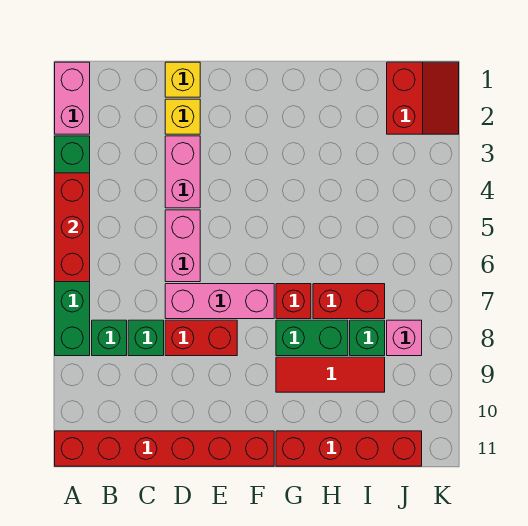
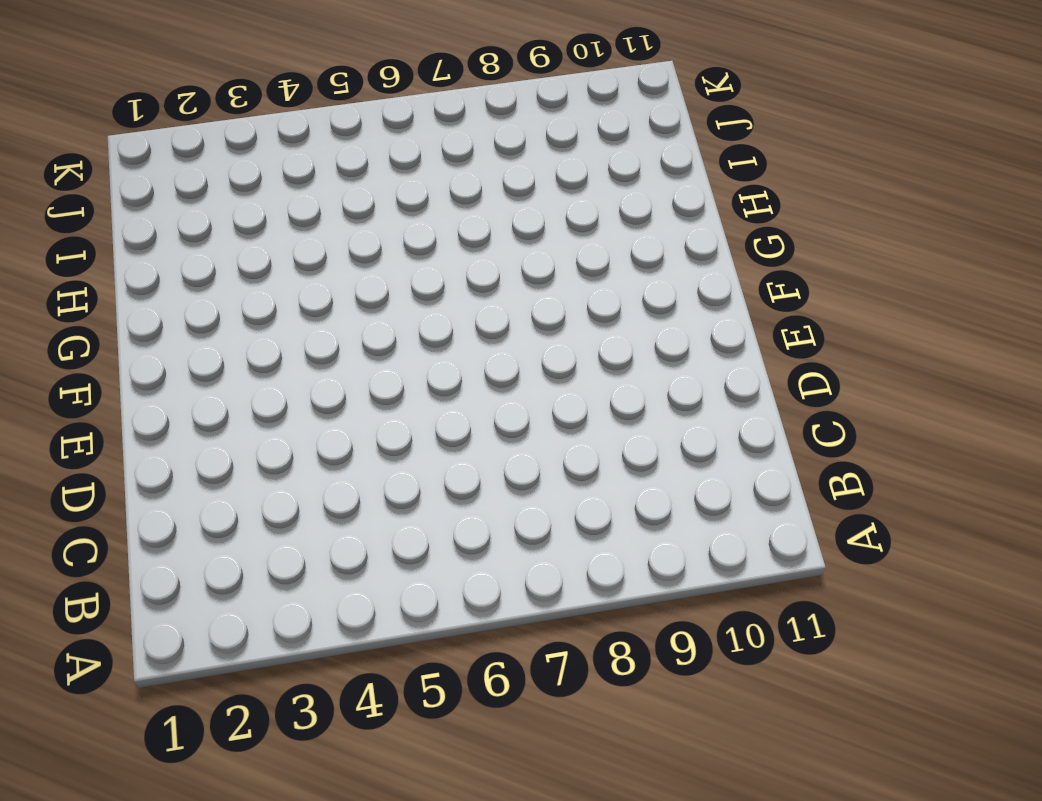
none -> pink 1x2 brick [55,62,90,134]
none -> green 1x6 brick [55,136,90,356]
none -> red 1x6 brick [55,431,274,466]

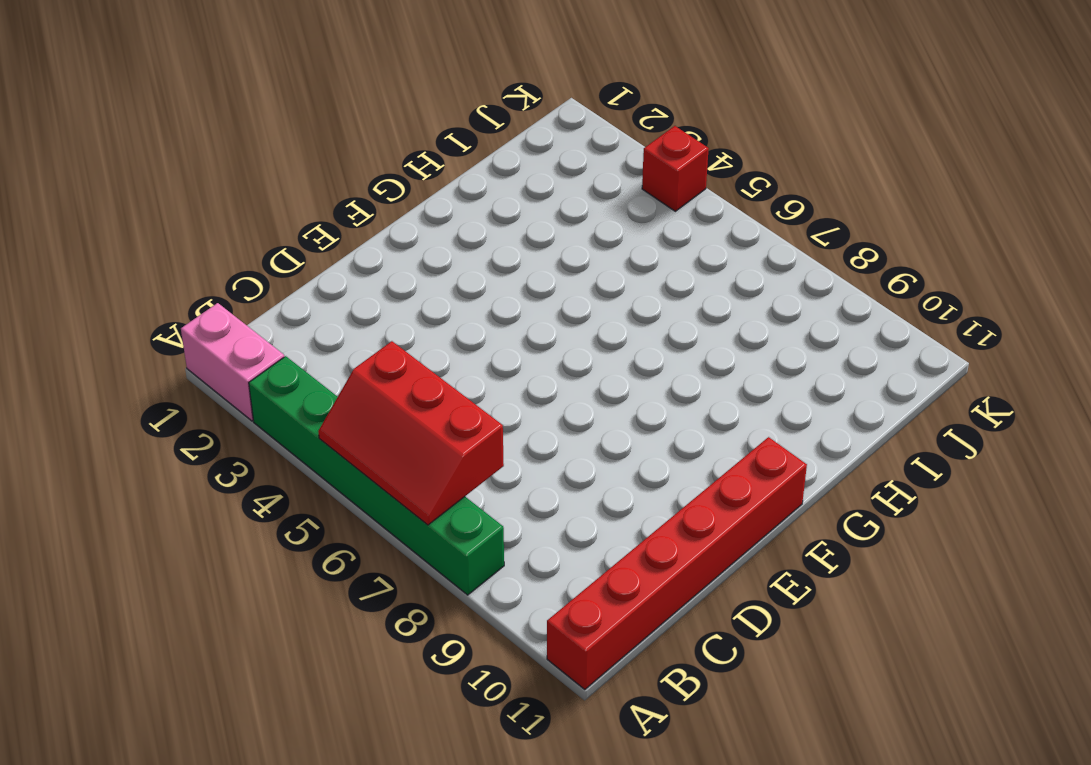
red 2x3 slope [318,341,504,525] -> red 1x3 brick [55,173,90,282]
red 1x1 brick [642,126,709,211] -> red 1x1 brick moved to [276,284,311,319]
none -> green 1x1 brick [92,320,127,356]
none -> green 1x1 brick [128,320,164,356]
none -> yellow 1x1 brick [165,62,200,97]

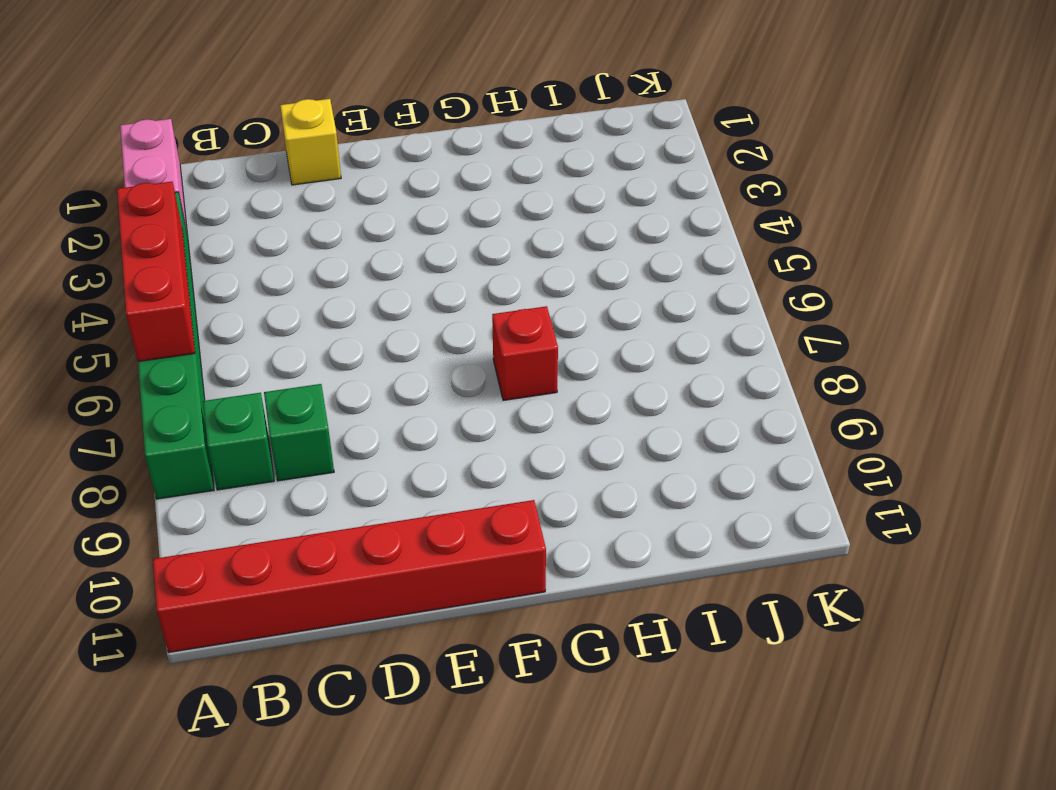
none -> yellow 1x1 brick [165,99,200,134]
none -> pink 1x2 brick [165,136,200,208]
none -> pink 1x2 brick [165,210,200,282]

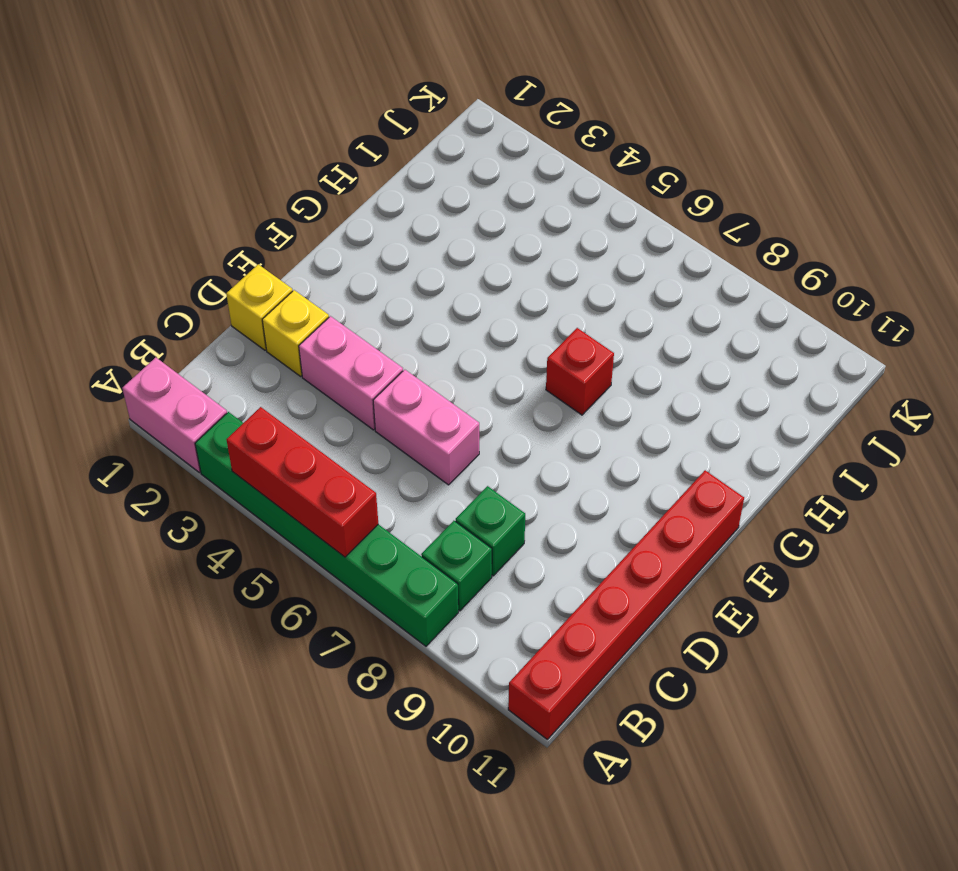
none -> pink 1x3 brick [165,284,274,319]
none -> red 1x2 brick [165,320,237,356]
none -> green 1x2 brick [276,320,348,356]

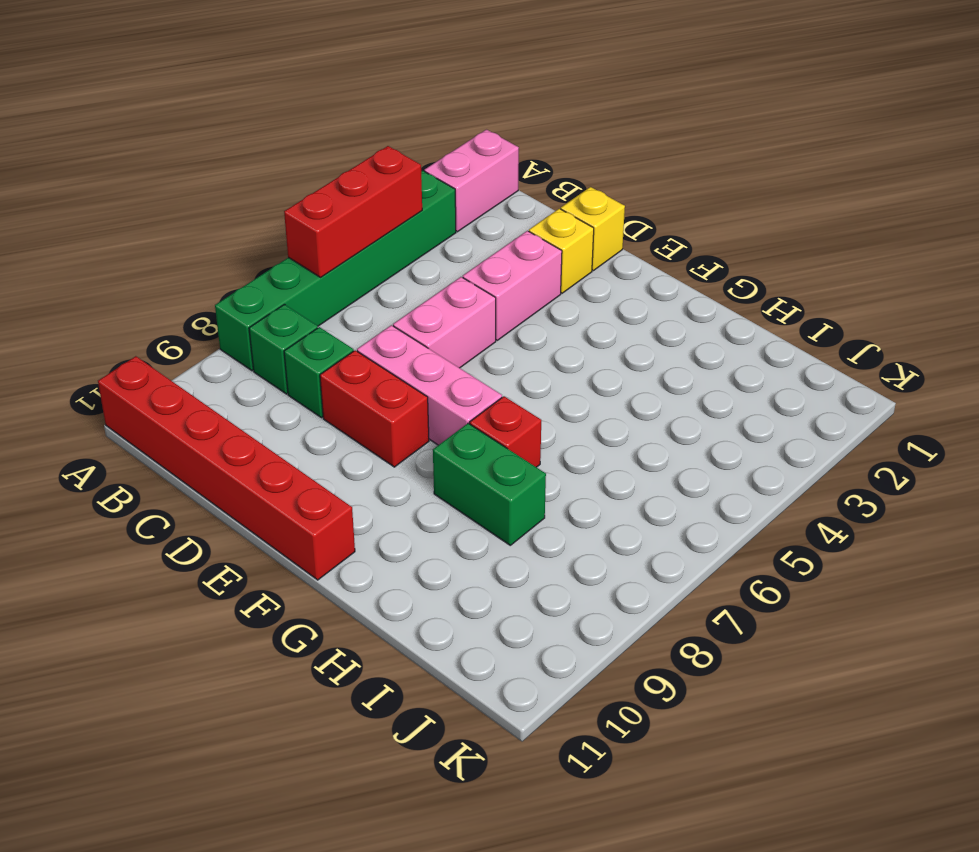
none -> red 1x3 tile [276,357,385,392]
none -> red 1x4 brick [276,431,422,466]
none -> red 1x2 brick [313,284,385,319]

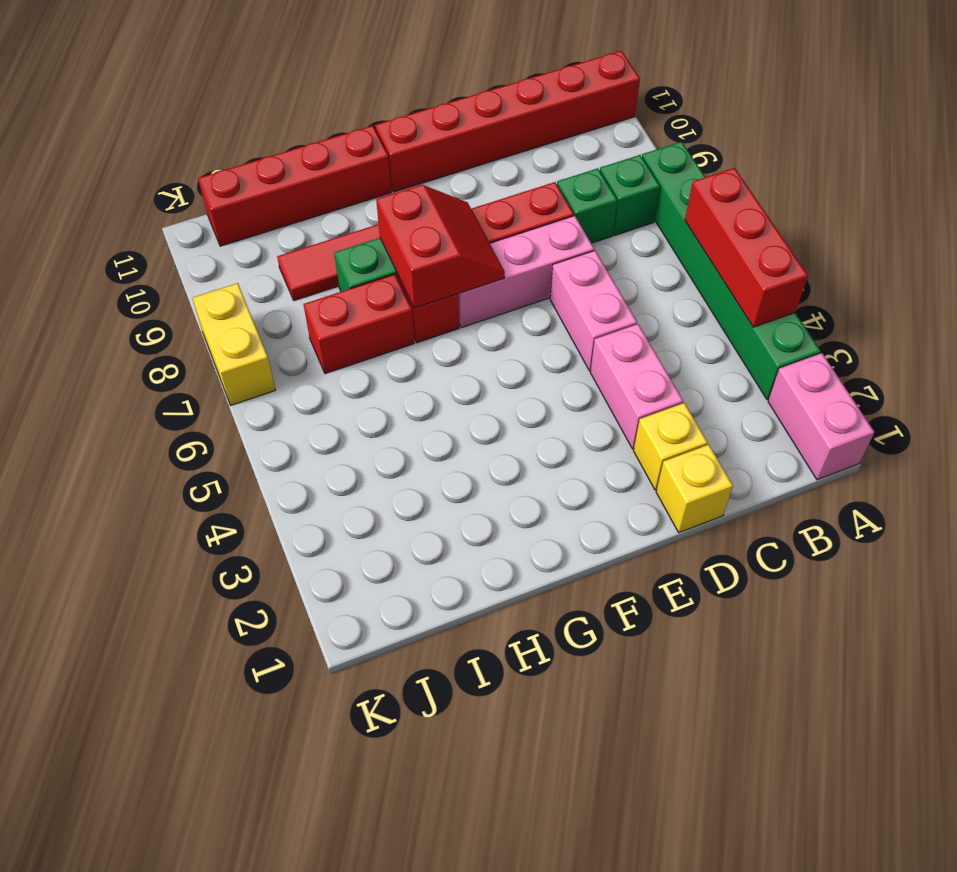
red 2x2 slope [376,185,505,308] -> red 2x2 slope turned to [387,62,459,134]
yellow 1x2 brick [193,283,276,405] -> none
none -> green 1x1 brick [350,320,385,356]
none -> pink 1x1 brick [387,320,422,356]

